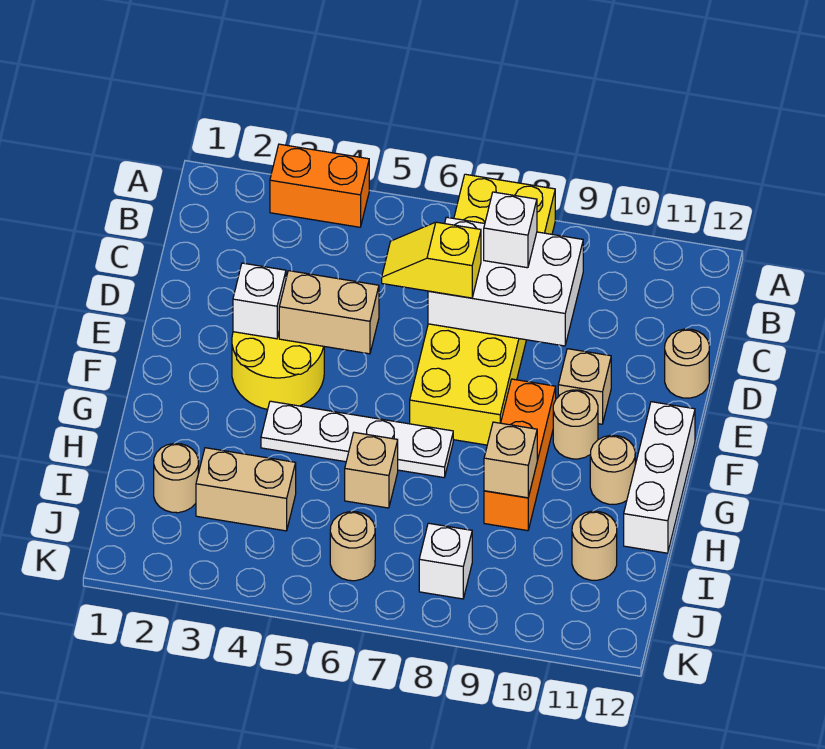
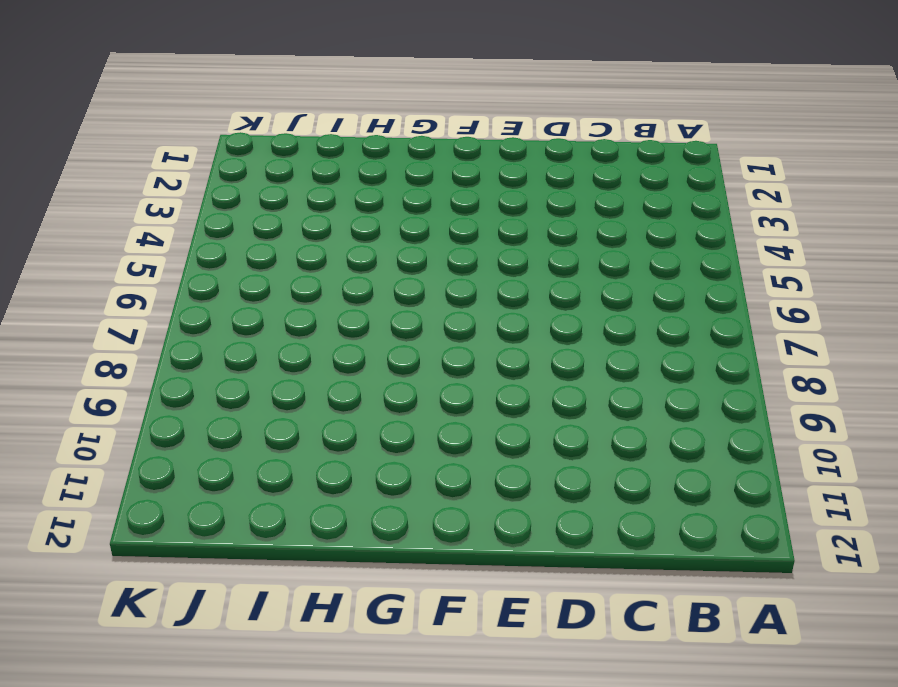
none -> orange 1x2 brick [270,144,369,227]
none -> yellow 2x6 brick [410,174,555,445]
none -> tan 1x1 round brick [665,329,709,398]

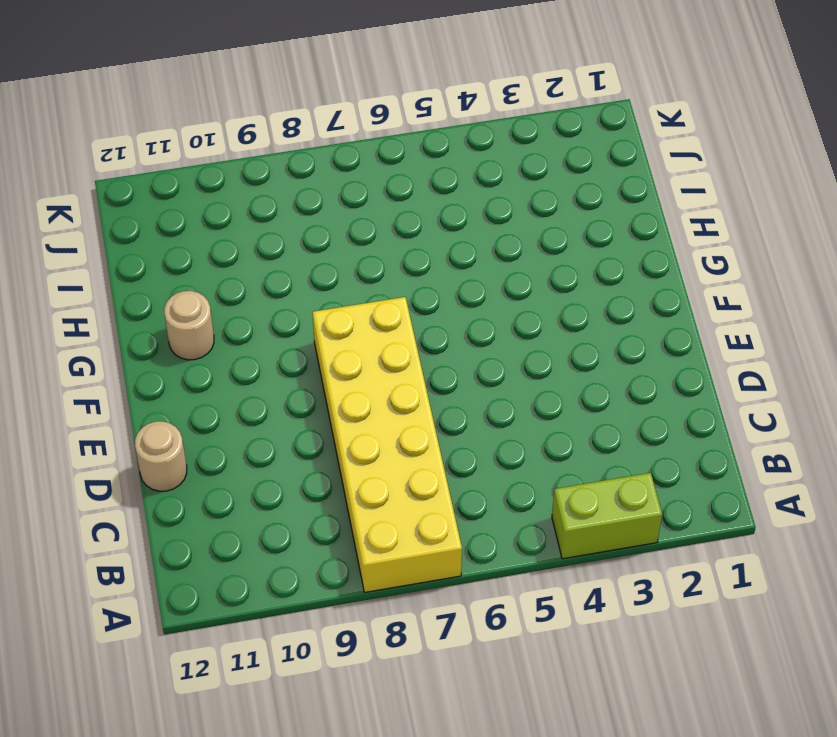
lime 1x2 brick [552,473,662,559] -> orange 1x2 brick [270,144,369,227]
none -> yellow 2x2 round brick [232,332,324,409]
none -> tan 1x1 brick [558,349,611,424]
none -> orange 1x3 brick [484,379,556,531]

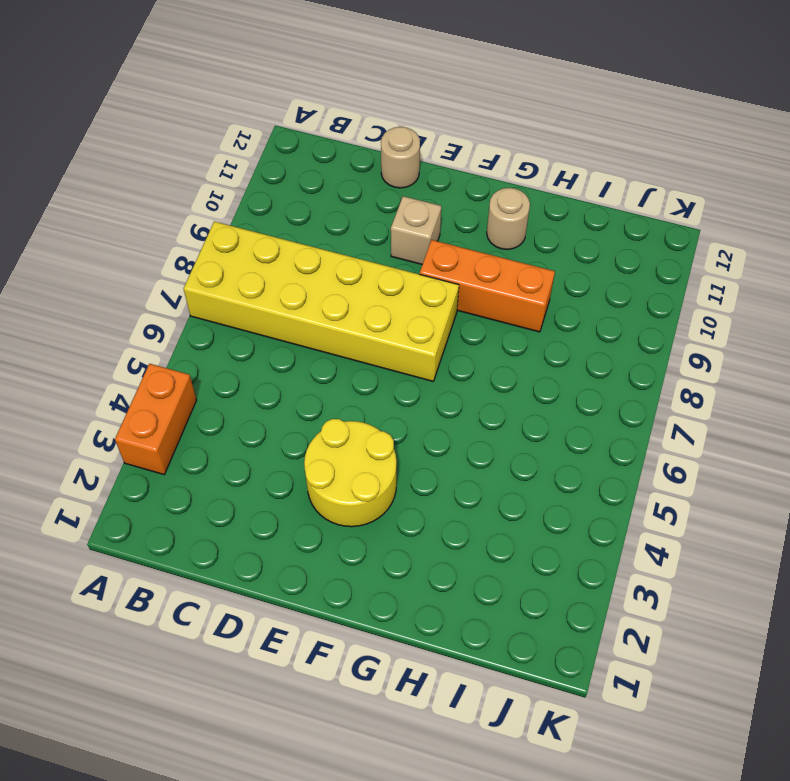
none -> tan 1x1 round brick [553,390,598,459]
none -> white 1x3 brick [624,402,695,553]
none -> white 1x4 plate [261,401,453,478]

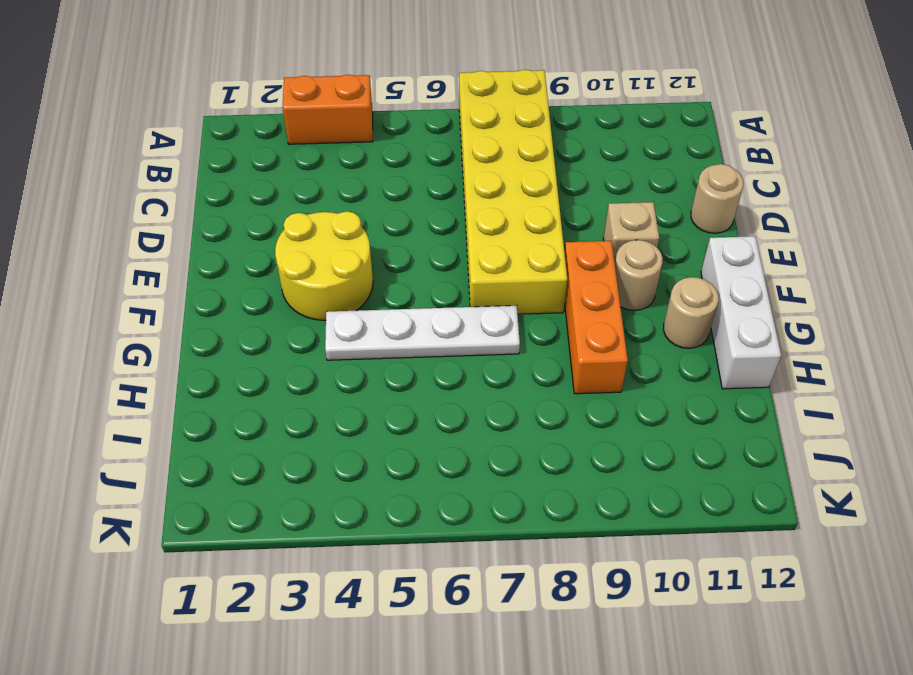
none -> tan 1x1 brick [345,432,398,508]
none -> tan 1x1 round brick [154,443,198,513]
none -> tan 1x2 brick [196,448,296,531]

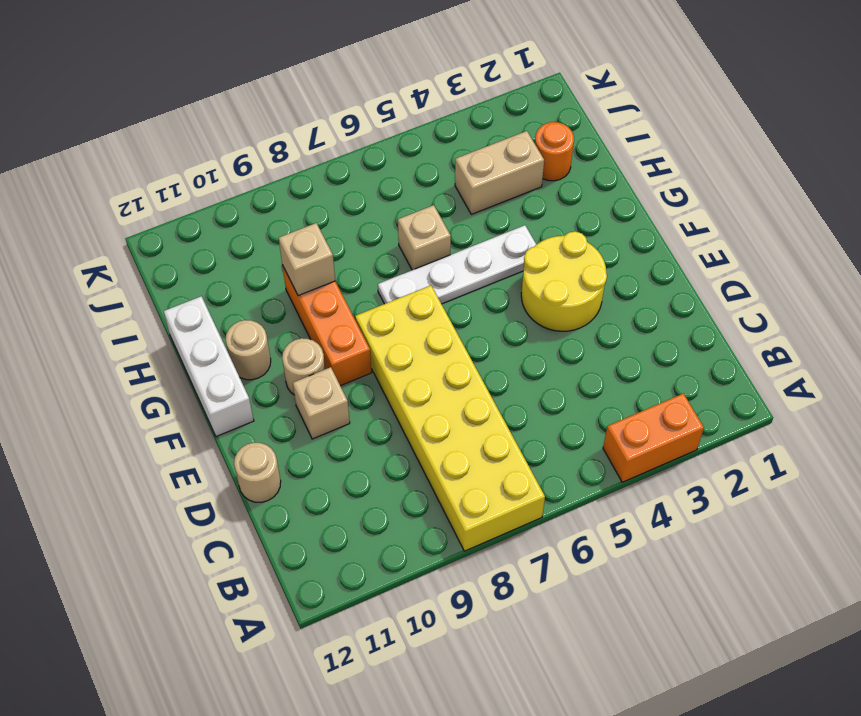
orange 1x1 round brick [535,122,574,181] -> tan 1x1 round brick [154,443,198,513]
none -> tan 1x1 round brick [572,511,617,580]
none -> tan 1x1 round brick [330,512,375,581]
none -> white 1x1 brick [419,523,472,599]

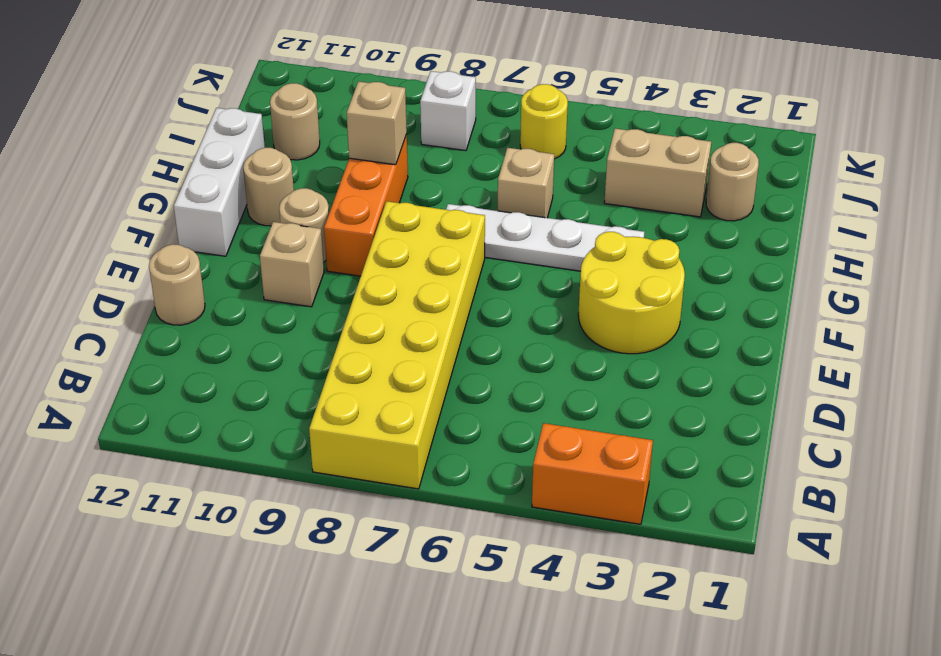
yellow 1x1 round brick [520,84,568,159] -> tan 1x1 round brick [330,512,375,581]
none -> white 2x3 brick [428,217,583,346]
none -> white 1x1 brick [233,263,286,339]
none -> tan 1x2 brick [279,271,379,354]

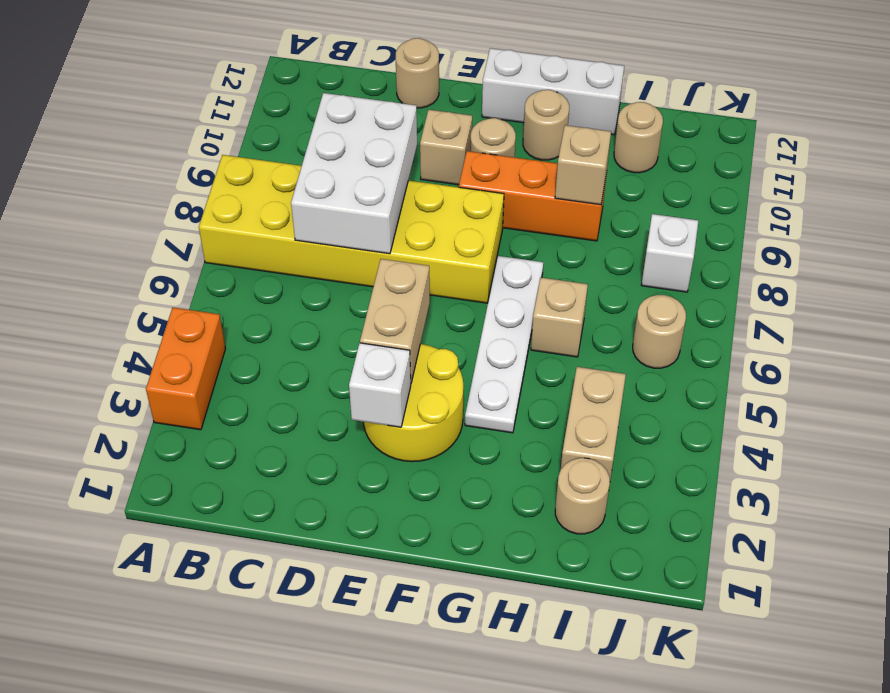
none -> white 1x1 brick [484,192,537,268]
none -> yellow 1x2 slope [382,222,481,298]

